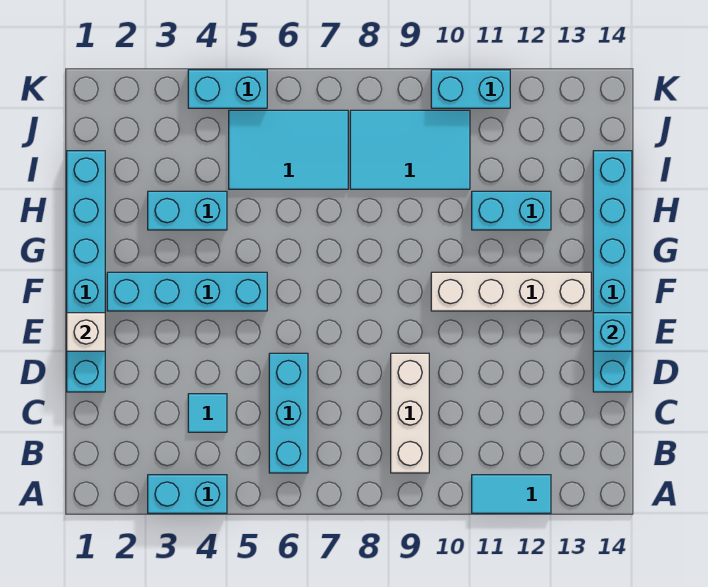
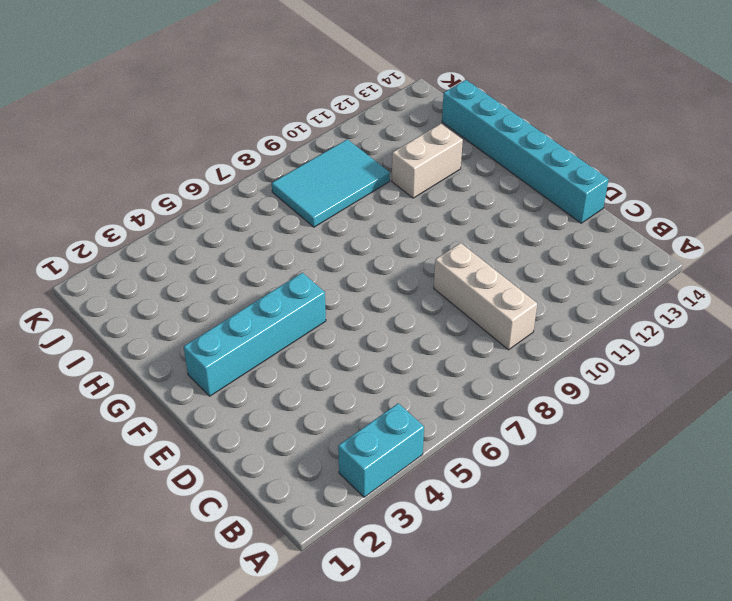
white 1x2 brick [392,124,463,198] -> cyan 1x2 brick [472,191,551,230]
none -> cyan 1x2 tile [472,475,551,513]
none -> cyan 1x3 brick [269,353,308,473]
none -> cyan 1x1 tile [188,394,227,432]

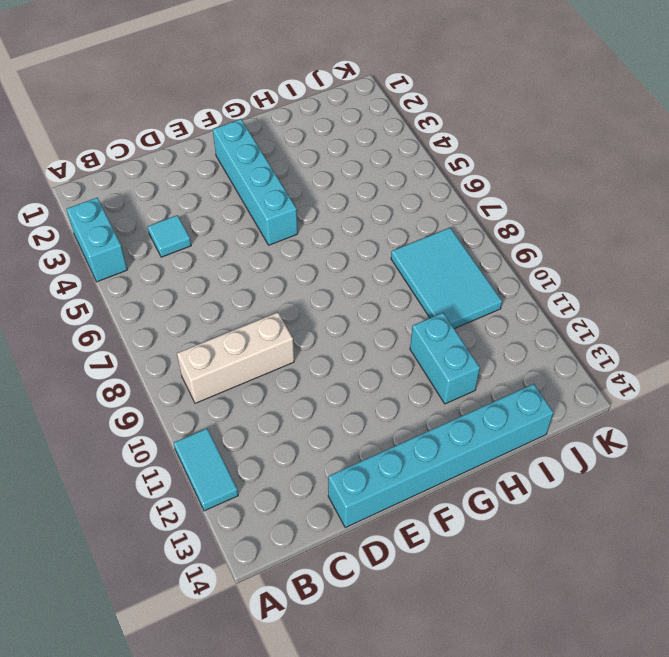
none -> cyan 1x3 brick [269,353,308,473]
none -> cyan 1x6 brick [67,151,105,392]
none -> white 1x4 brick [431,272,591,311]

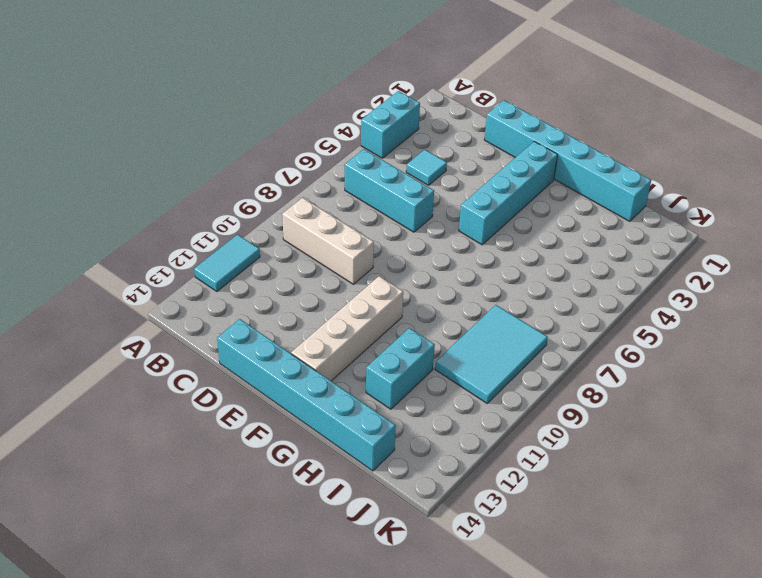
none -> cyan 1x2 brick [148,191,227,230]
none -> cyan 2x3 tile [229,110,348,189]
none -> cyan 1x2 brick [188,70,267,108]

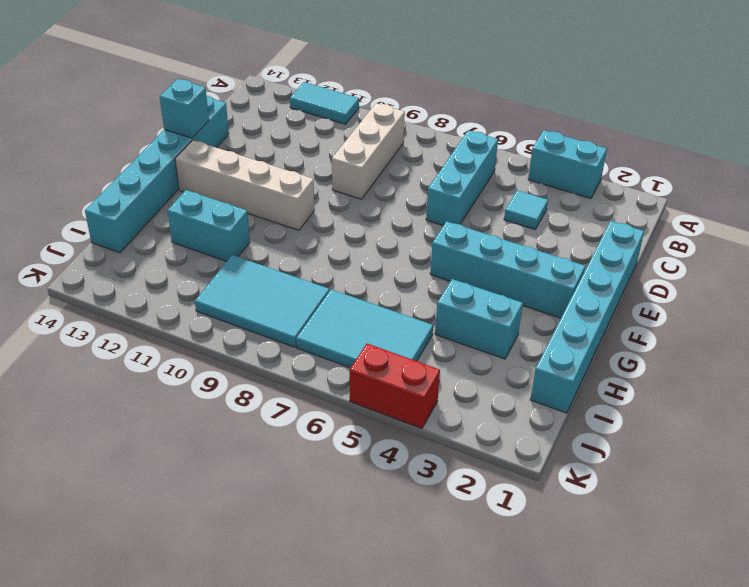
red 1x2 brick [350,344,440,429] -> cyan 1x2 brick [188,70,267,108]
none -> cyan 1x2 brick [431,70,510,108]
none -> white 1x1 brick [67,313,105,351]

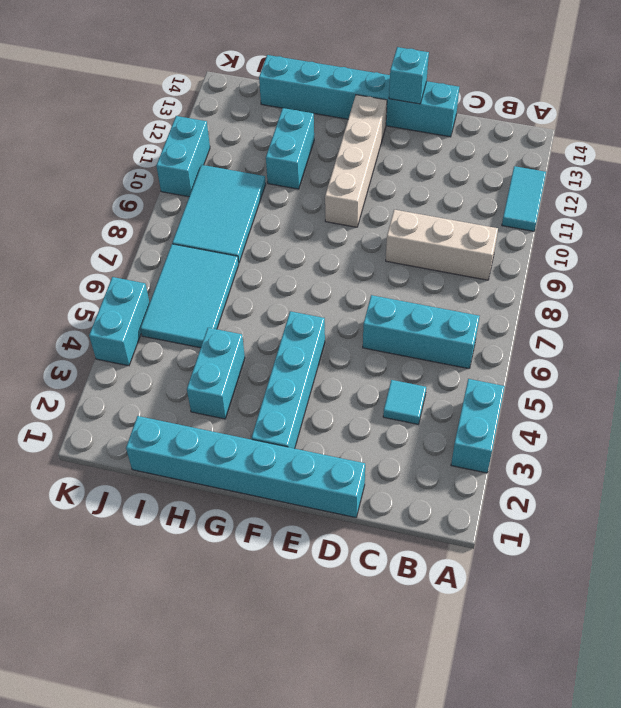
none -> white 1x1 brick [67,313,105,351]

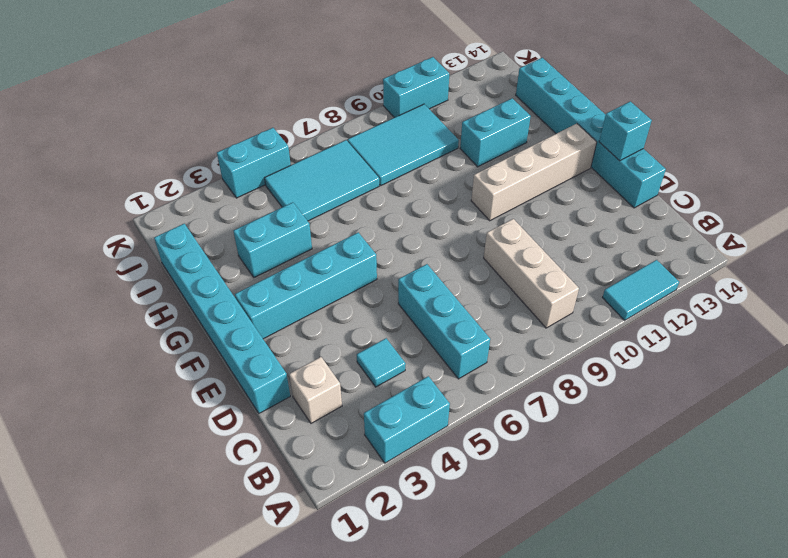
white 1x1 brick [289,357,342,423] -> white 1x1 brick moved to [67,313,105,351]

